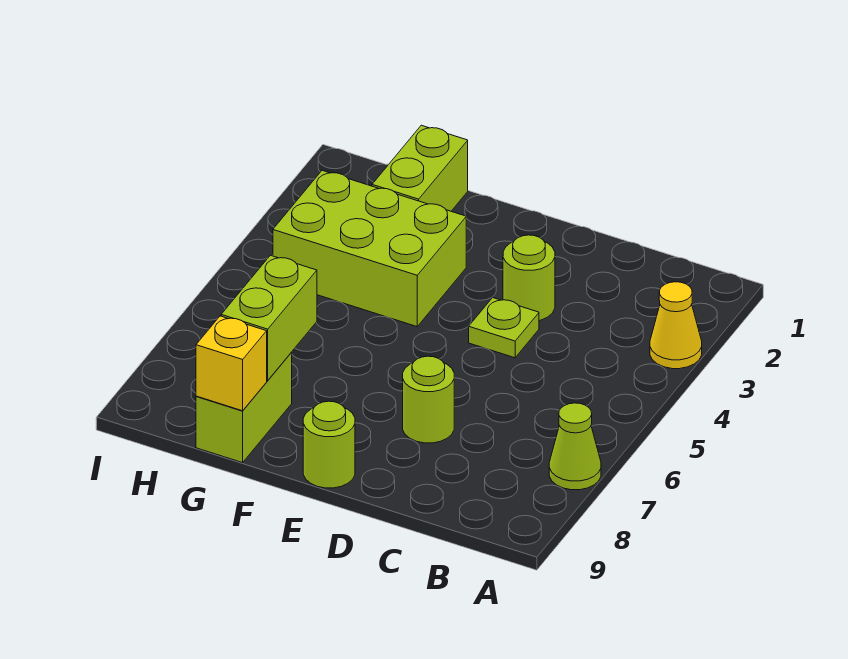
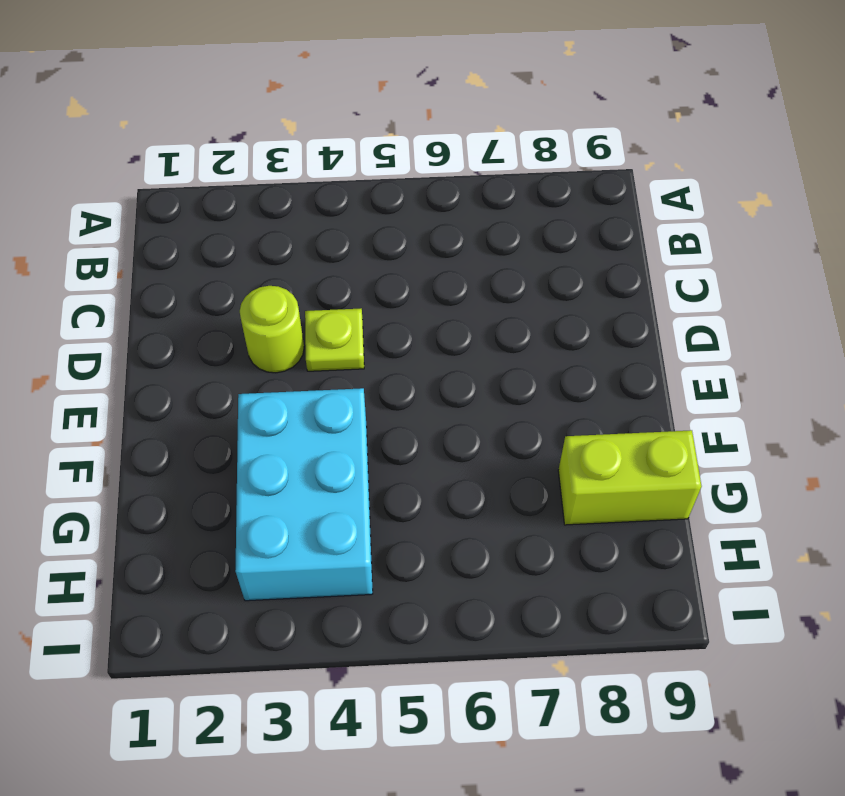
cyan 2x3 brick [235,388,373,601] -> lime 2x3 brick [273,170,466,327]
none -> yellow 1x1 cone [650,282,702,369]
none -> lime 1x1 cone [549,403,601,490]

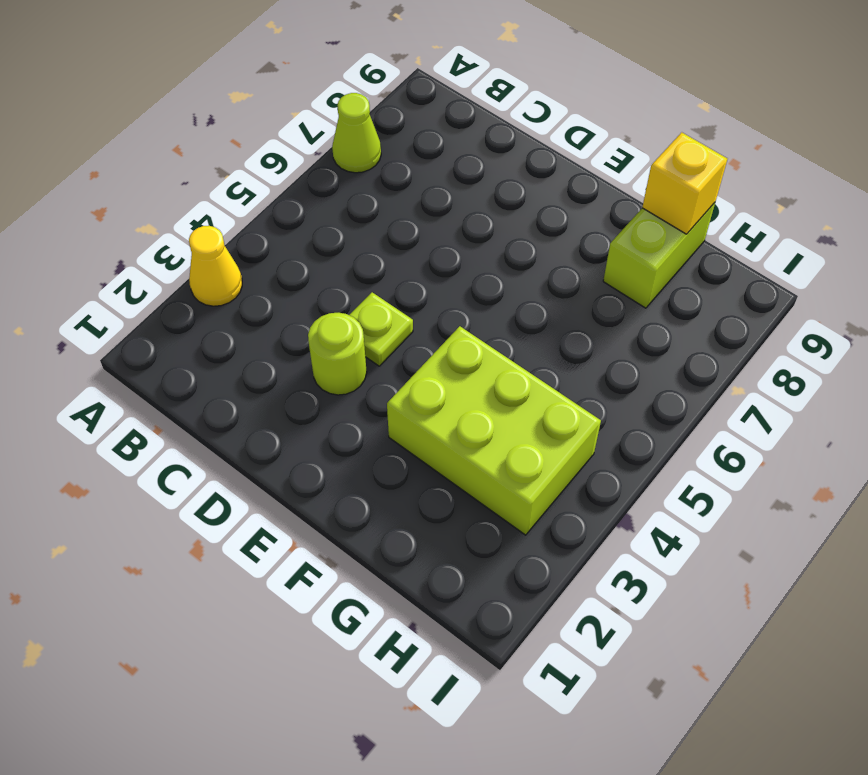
none -> lime 1x1 round brick [403,356,454,443]
none -> lime 1x1 round brick [303,401,355,488]

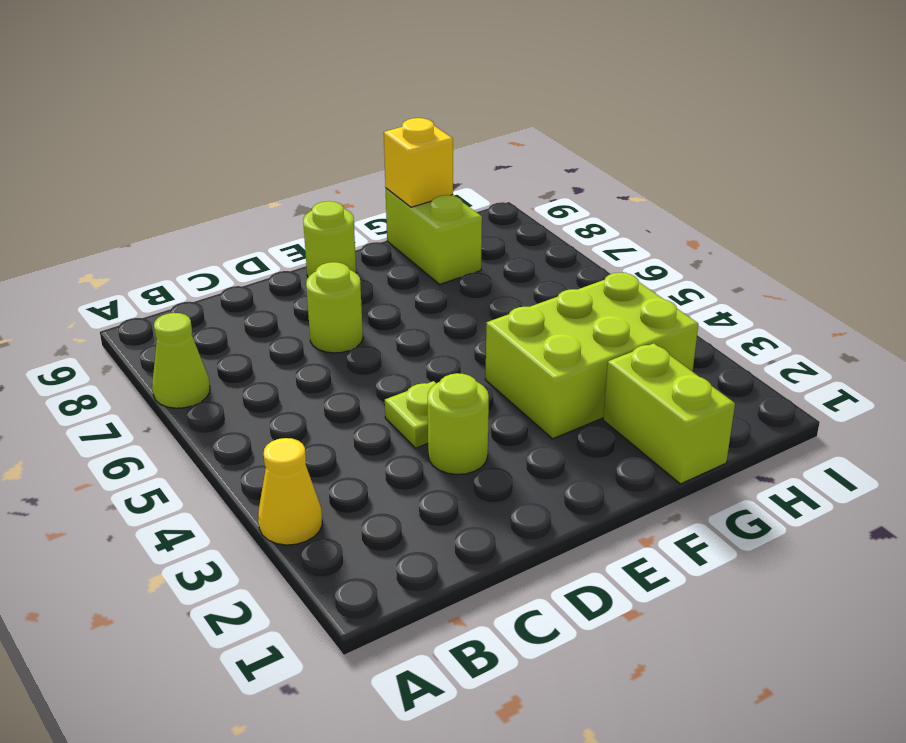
none -> lime 1x2 brick [221,255,317,380]

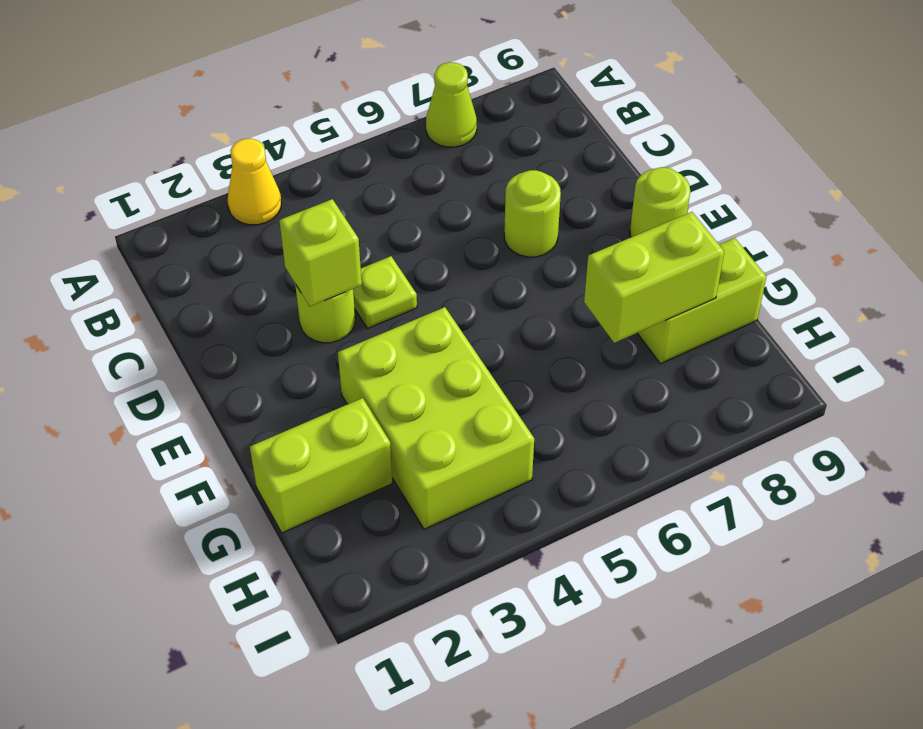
lime 1x1 brick [279,199,362,306] -> none
none -> yellow 1x1 brick [196,316,267,411]

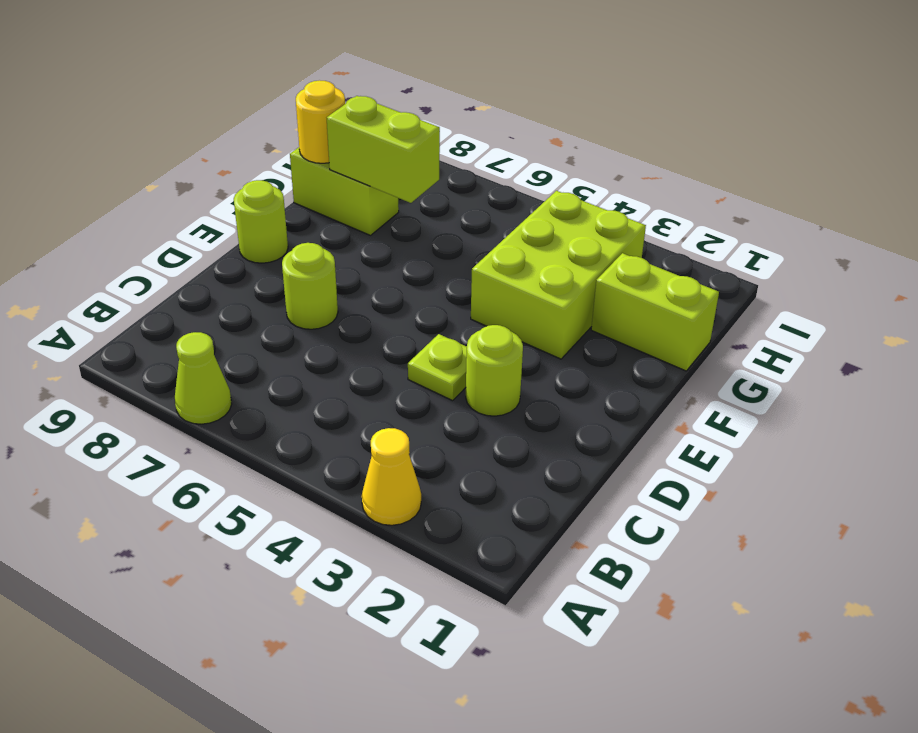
yellow 1x1 round brick [296,80,345,163] -> yellow 1x1 brick [196,316,267,411]

